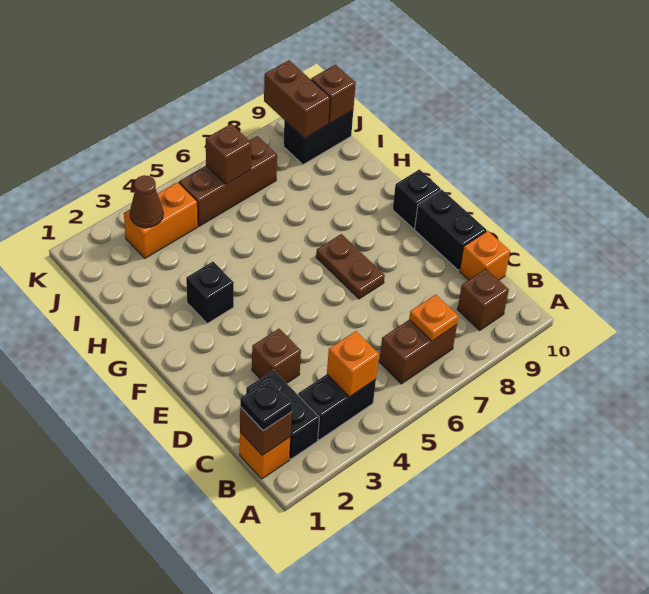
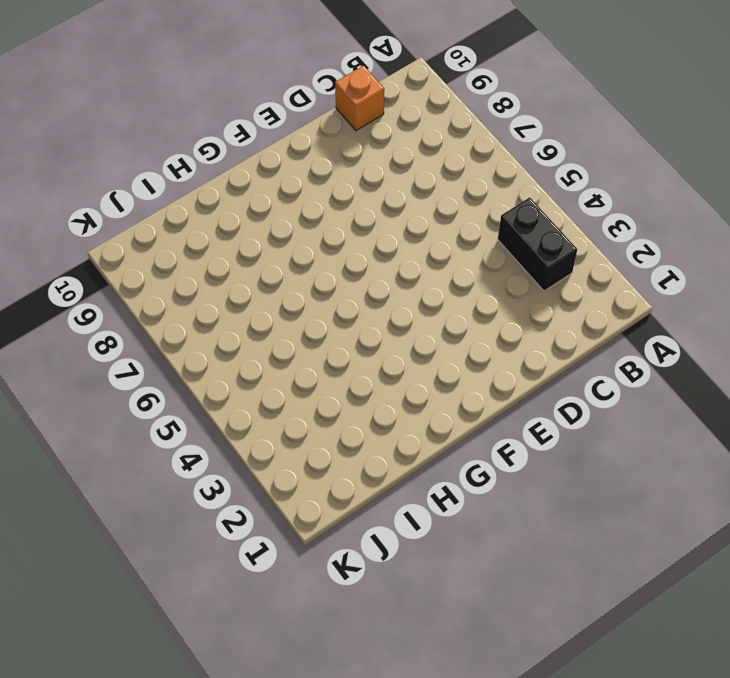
none -> orange 1x1 brick [240,432,290,479]
none -> black 1x2 brick [246,370,319,459]
none -> brown 1x2 brick [379,320,457,384]

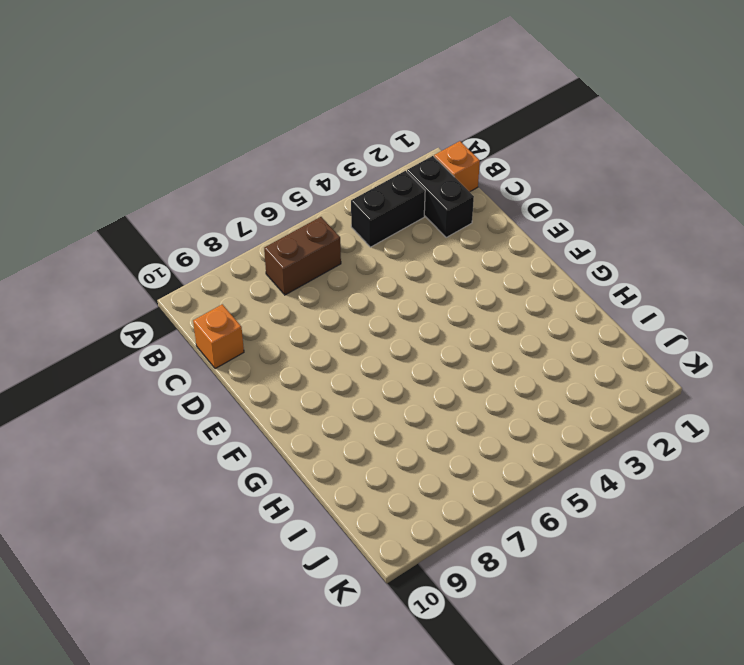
none -> brown 1x1 brick [457,269,509,330]
none -> brown 1x1 brick [252,329,301,383]
none -> black 1x2 brick [415,190,487,270]

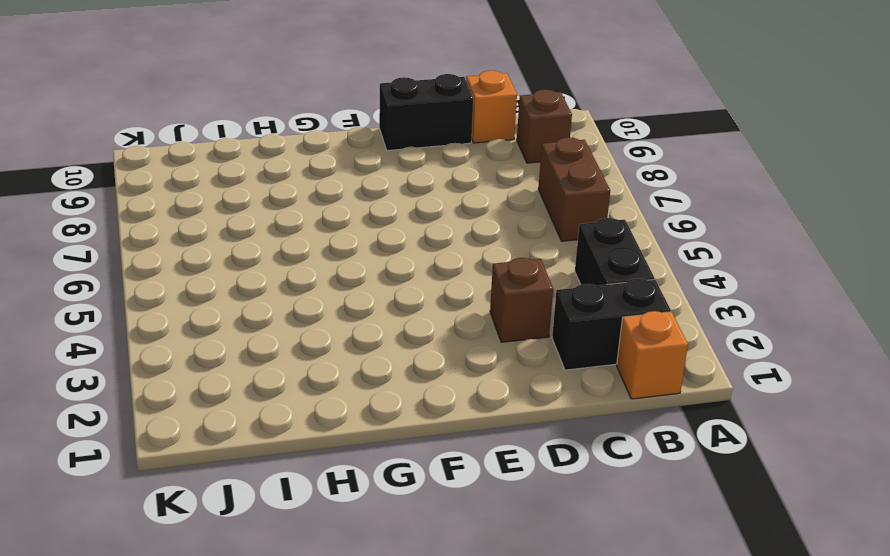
none -> brown 1x2 plate [316,234,385,299]
none -> black 1x1 brick [393,169,441,229]
none -> black 1x1 brick [186,262,234,323]

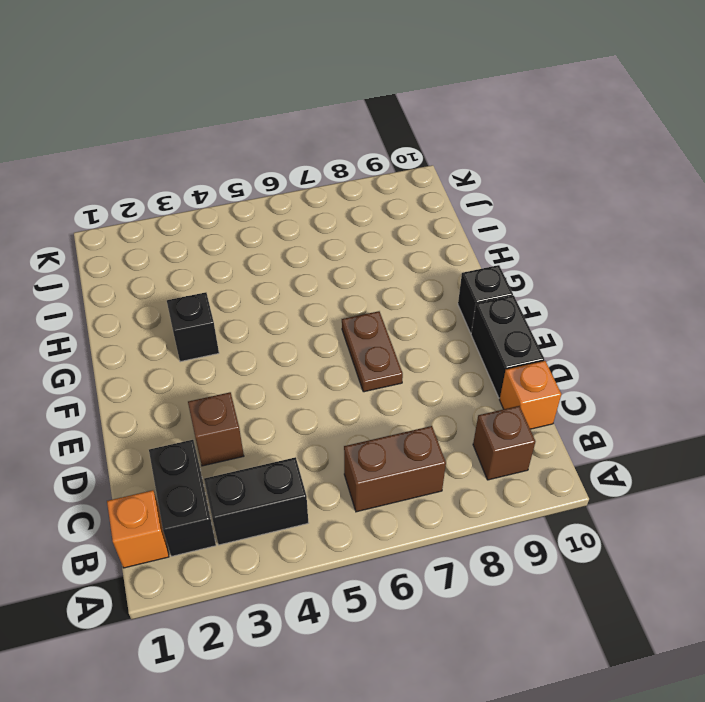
none -> orange 1x2 brick [124,182,198,258]
none -> brown 1x3 brick [179,136,277,226]
none -> black 1x2 brick [283,110,353,165]

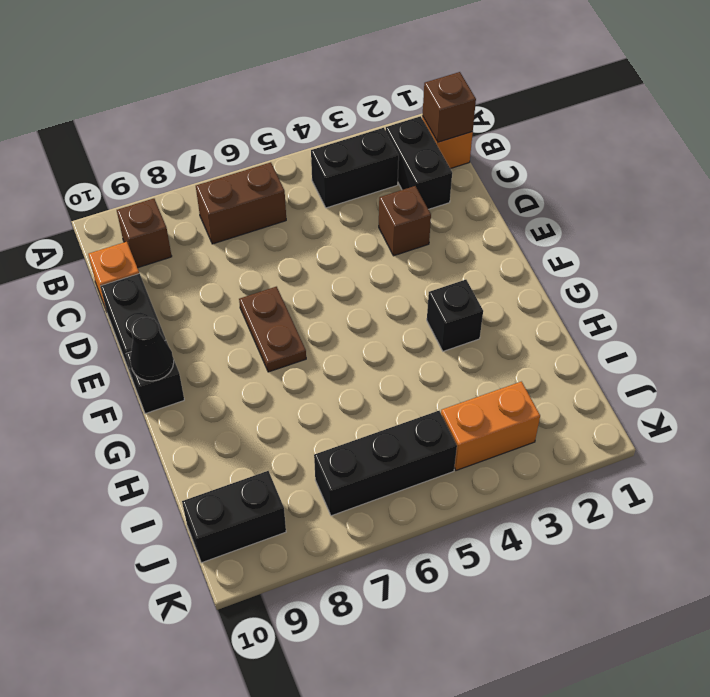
black 1x1 cone [130,317,174,381] -> none
black 1x3 brick [314,411,457,516] -> brown 1x3 brick [179,136,277,226]
none -> orange 1x1 brick [327,331,379,397]
none -> orange 1x1 plate [409,295,459,341]
none -> brown 1x1 cone [130,175,163,228]

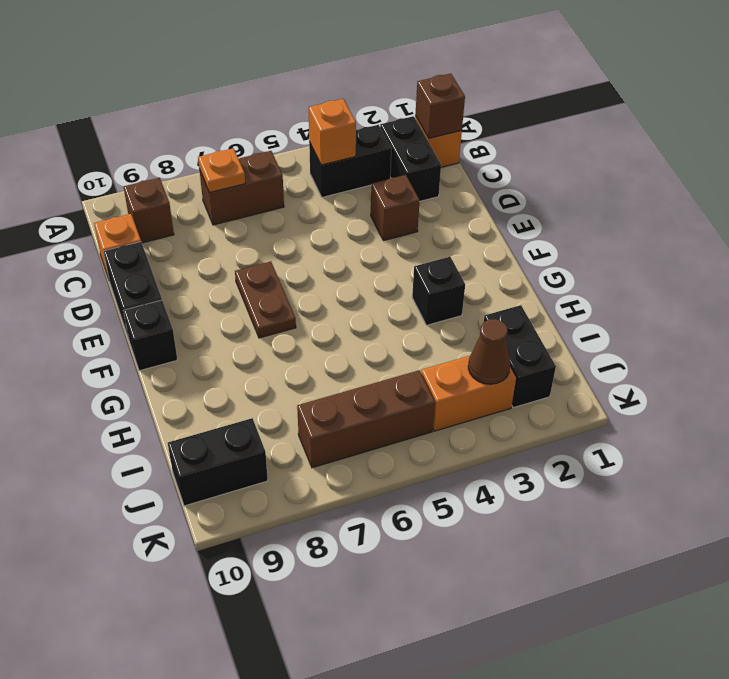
black 1x2 brick [484,305,556,408] -> none
none -> brown 1x1 brick [206,124,251,184]
none -> brown 1x2 brick [264,60,330,138]
none -> brown 1x1 brick [311,65,356,123]

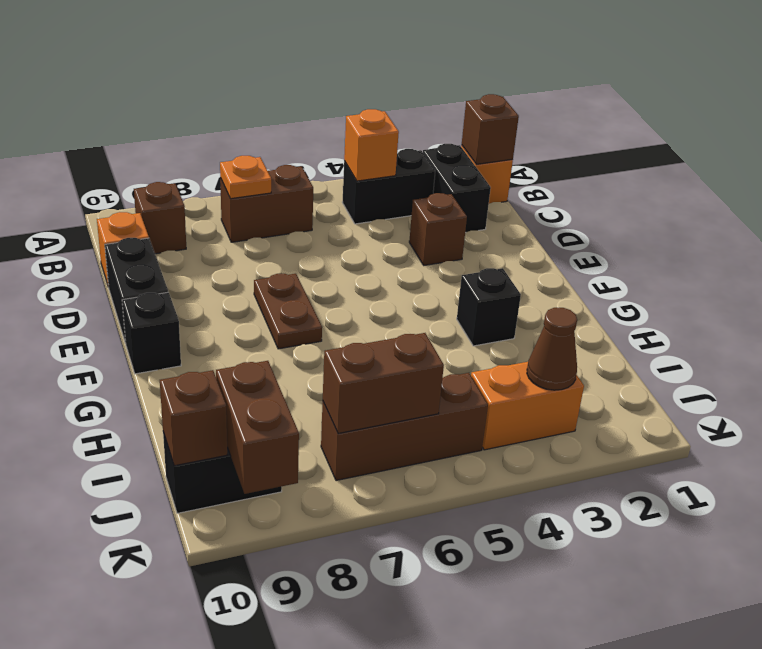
brown 1x2 brick [323,333,444,434] -> brown 1x1 brick [206,124,251,184]
none -> black 1x1 plate [240,380,292,431]

